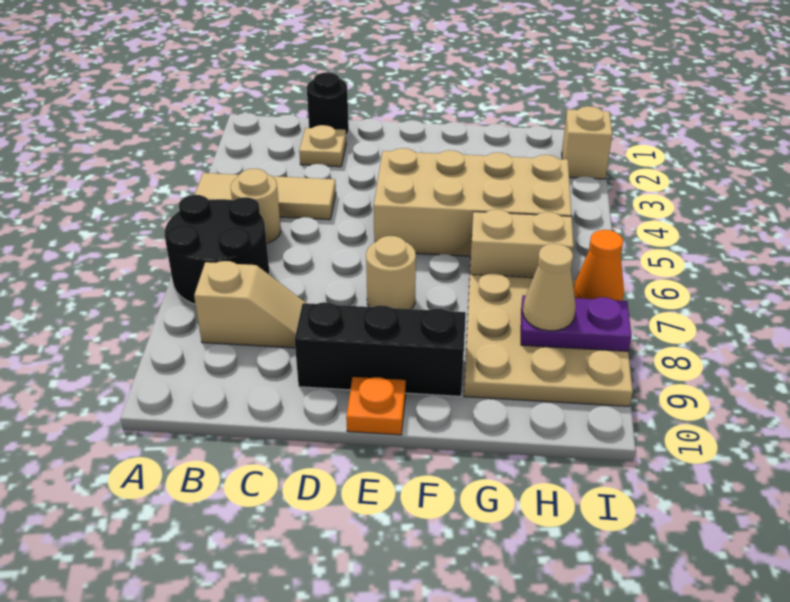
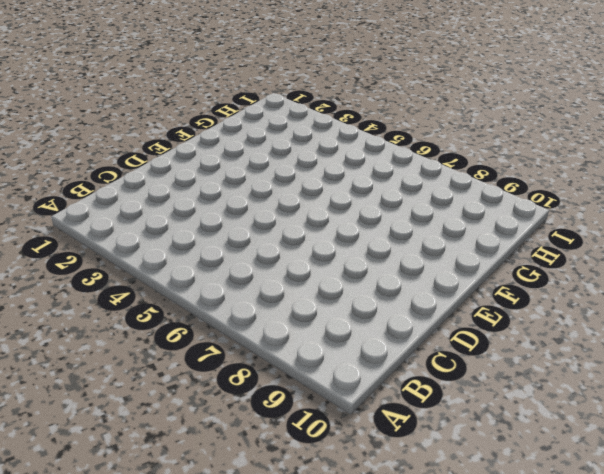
none -> tan 1x3 tile [195,173,336,220]
none -> black 2x2 round brick [165,195,270,304]
none -> tan 1x1 round brick [231,169,281,243]

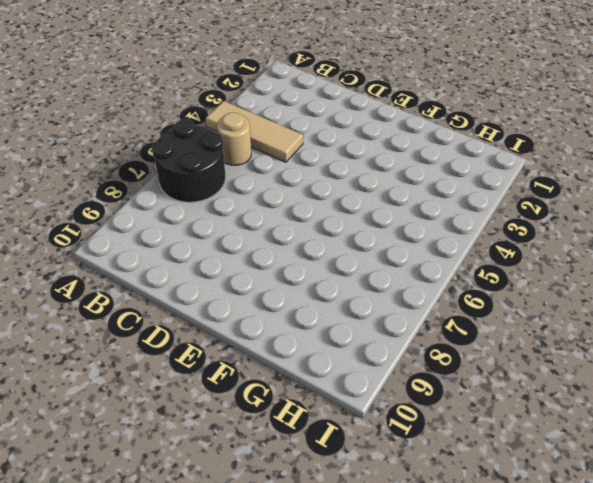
none -> tan 1x2 slope [194,261,306,348]
none -> black 1x1 round brick [307,73,349,135]
none -> tan 1x1 plate [299,125,346,167]

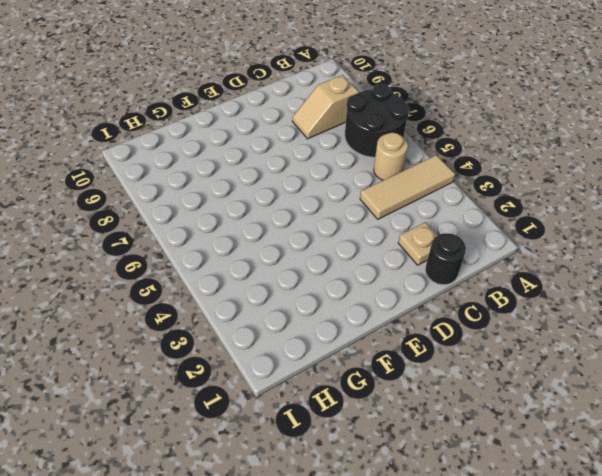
none -> black 1x3 brick [295,302,466,396]
none -> tan 2x4 brick [374,148,572,256]
none -> tan 1x1 round brick [366,236,416,309]

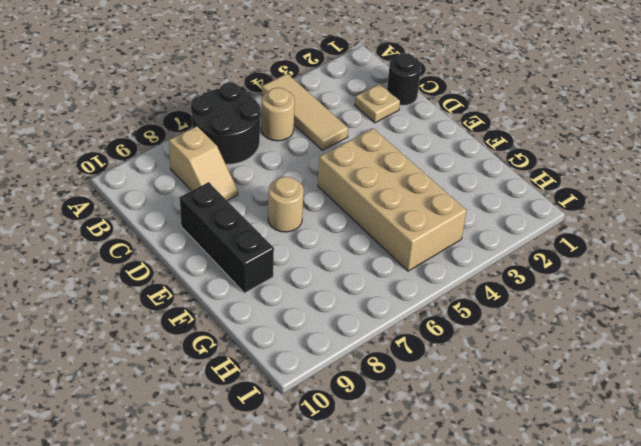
none -> orange 1x1 plate [346,377,406,435]
none -> tan 1x2 brick [469,210,574,281]
none -> tan 3x3 plate [464,273,633,406]

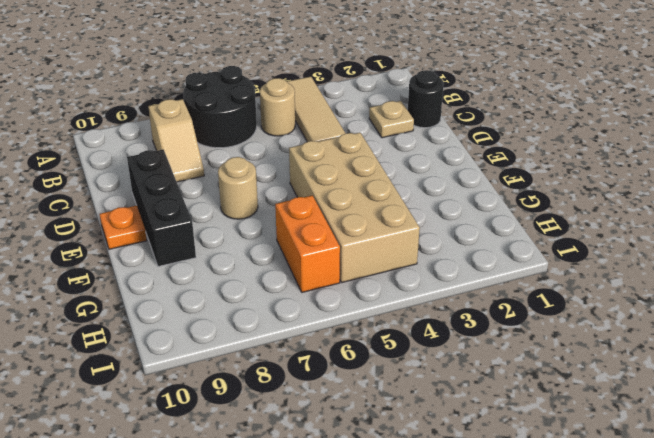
orange 1x2 brick [275,195,340,292] -> tan 1x2 brick [469,210,574,281]
none -> tan 3x3 plate [464,273,633,406]
none -> tan 1x1 brick [562,106,612,179]
none -> purple 1x2 plate [521,295,631,351]

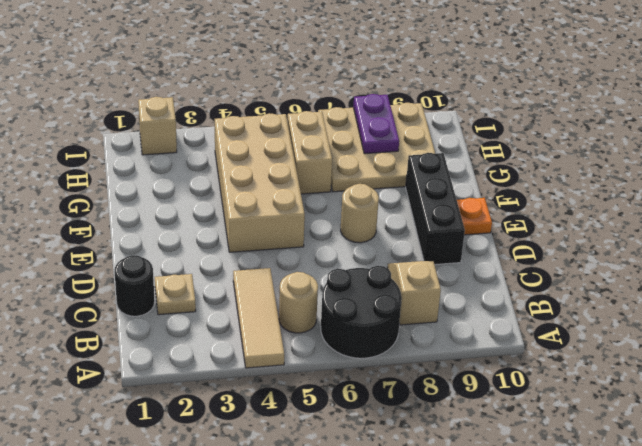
none -> orange 1x1 cone [574,230,624,301]
none -> tan 1x1 cone [523,244,576,331]

